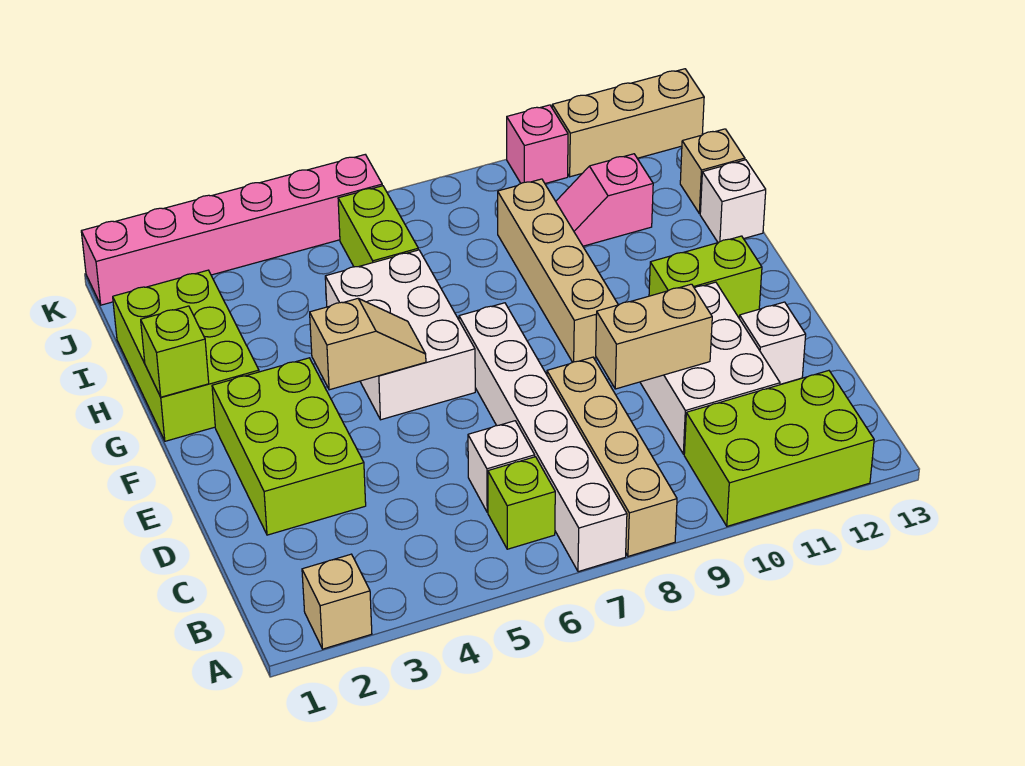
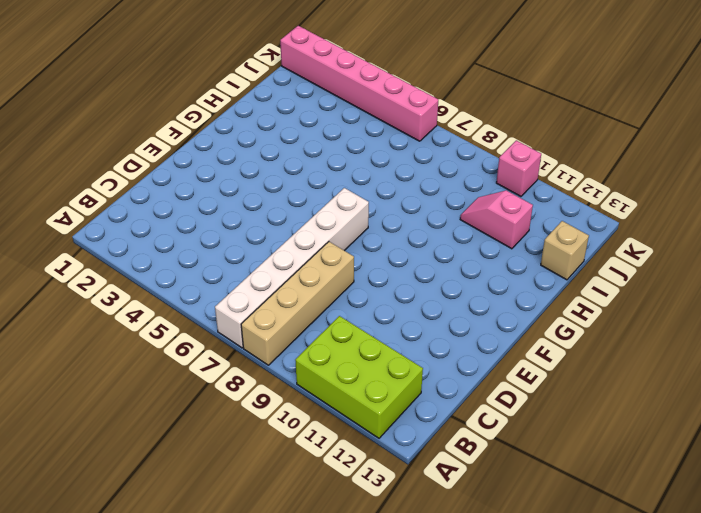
none -> tan 1x1 brick [302,554,372,649]
none -> lime 1x1 brick [488,457,555,549]
none -> white 1x1 brick [468,421,535,512]

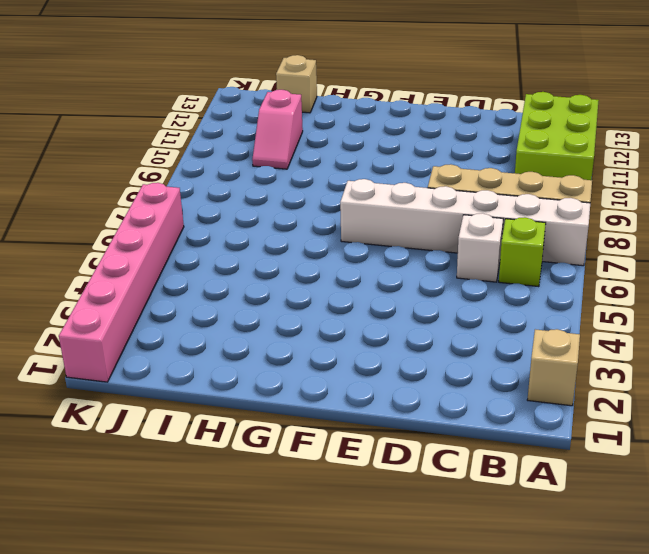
none -> white 2x3 brick [640,282,780,454]
none -> lime 2x3 brick [212,358,366,535]
none -> white 1x1 brick [739,302,806,384]

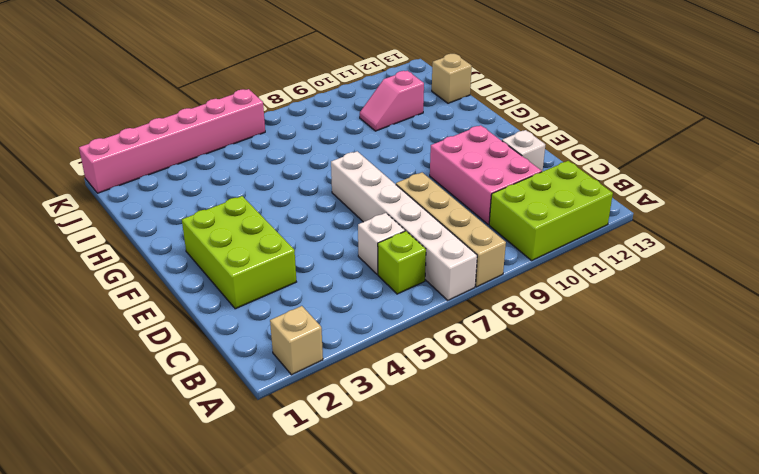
pink 2x3 brick [430,125,542,224] -> white 2x3 brick [640,282,780,454]
none -> white 2x3 brick [325,250,475,420]
none -> tan 1x4 brick [498,179,618,362]
none -> lime 1x2 brick [649,236,762,317]

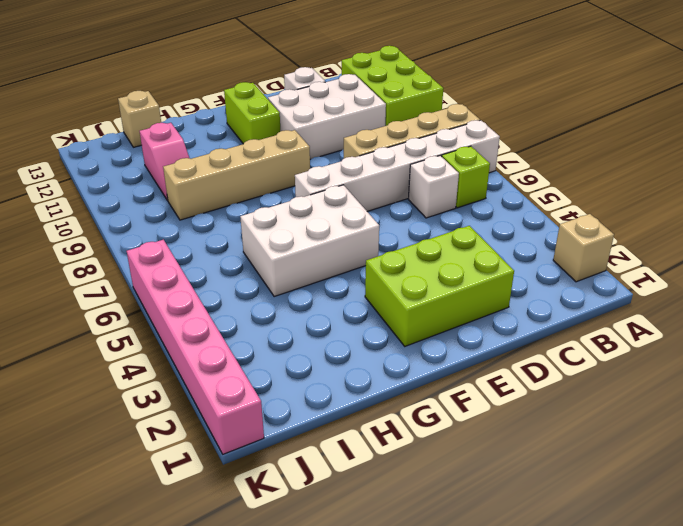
none -> lime 2x3 brick [113,270,259,441]
none -> white 1x1 brick [700,160,766,243]
none -> lime 1x2 brick [338,186,418,267]

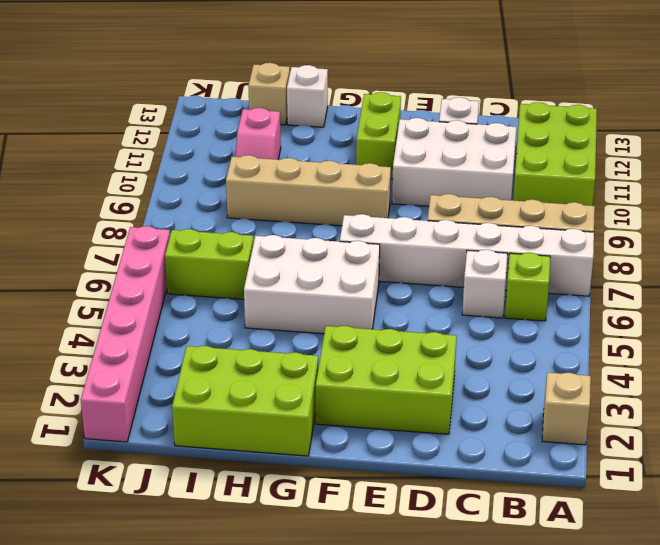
none -> pink 1x1 brick [507,105,568,184]
none -> tan 1x3 brick [552,69,704,177]
none -> tan 1x2 brick [596,284,712,389]

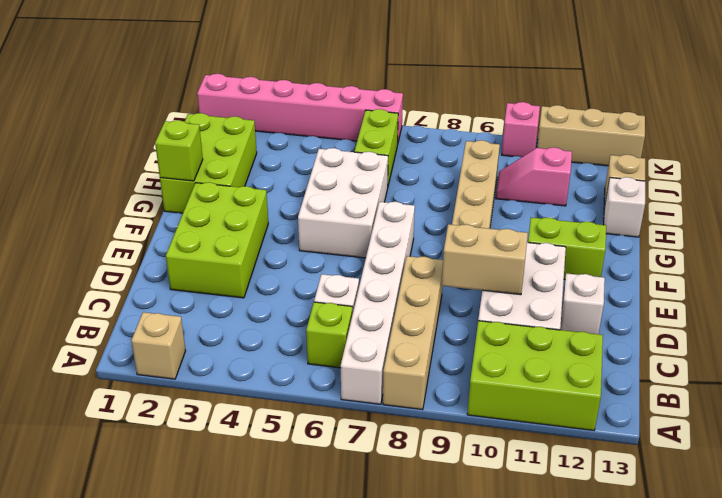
none -> tan 1x2 slope [310,299,426,390]

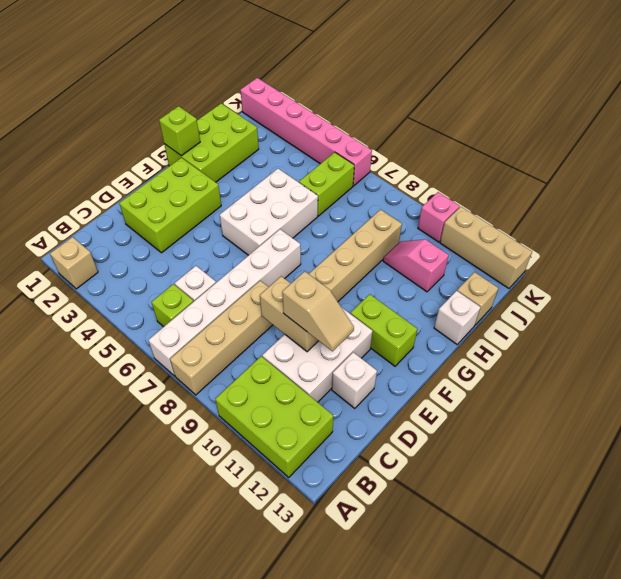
tan 1x2 slope [282,271,354,351] -> tan 1x2 slope moved to [310,299,426,390]

